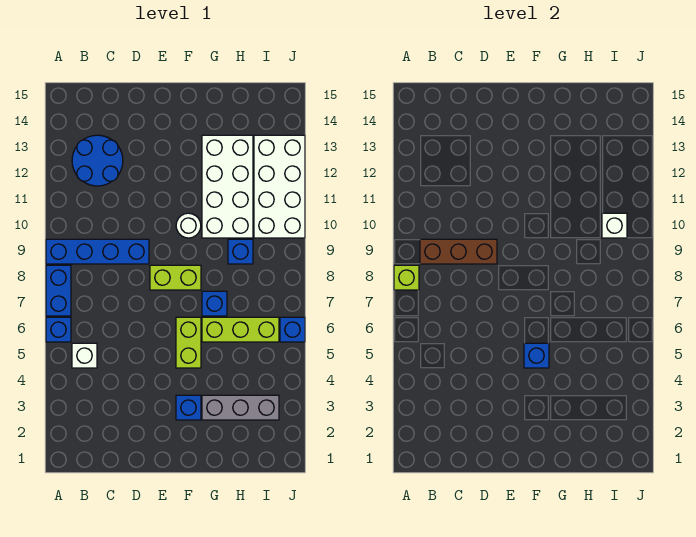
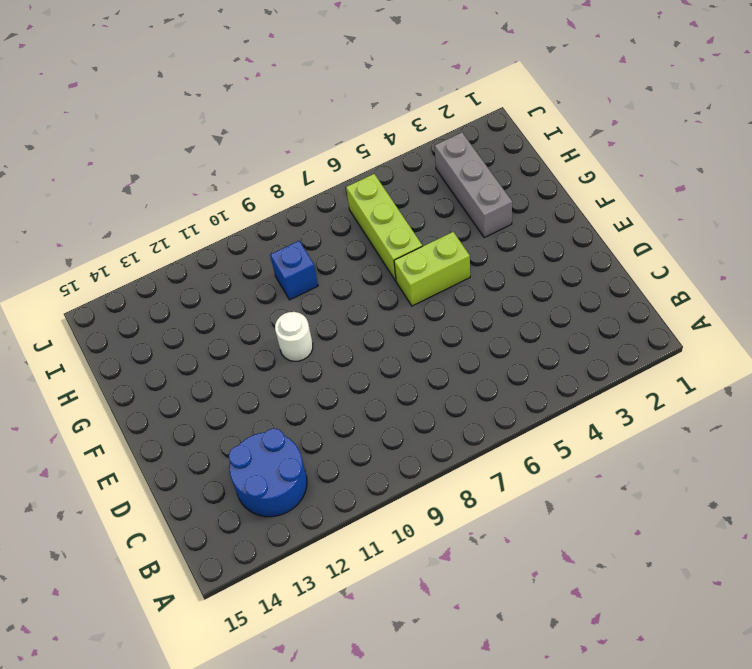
none -> blue 1x1 brick [46,317,71,342]
none -> blue 1x2 brick [46,265,71,316]
none -> blue 1x4 brick [46,239,149,264]

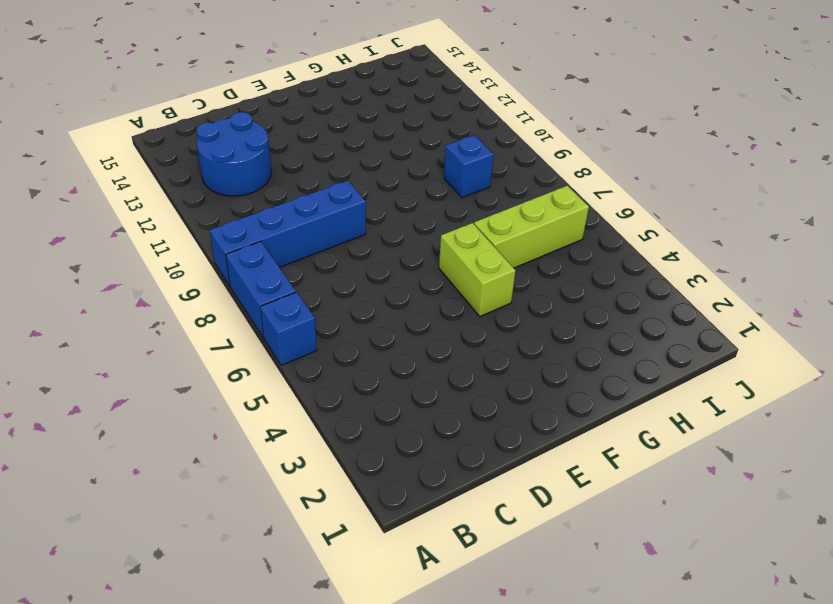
none -> white 1x1 brick [72,343,97,368]
none -> lime 1x2 brick [150,265,201,290]
none -> blue 1x1 brick [176,395,201,420]

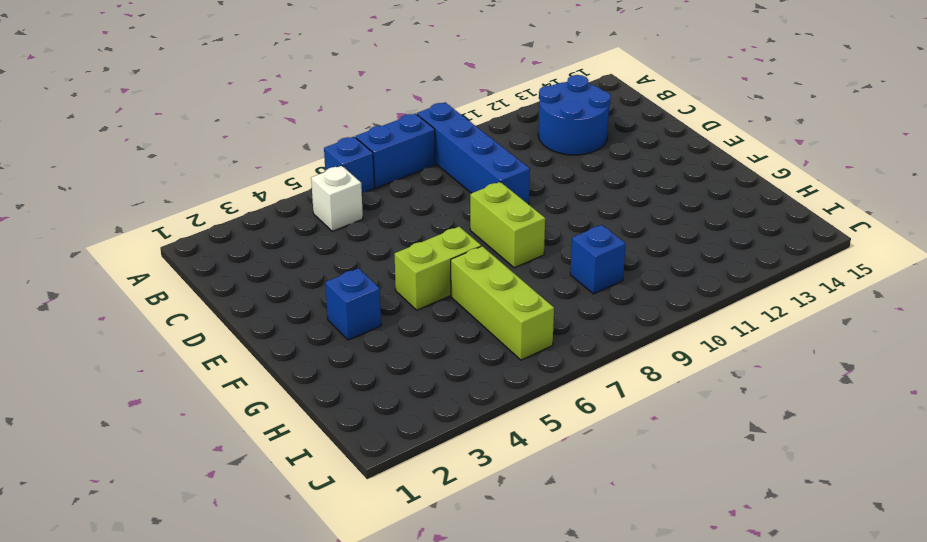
none -> white 1x1 round brick [176,213,201,238]
none -> grey 1x3 brick [202,395,279,420]
none -> blue 1x1 brick [202,291,227,316]

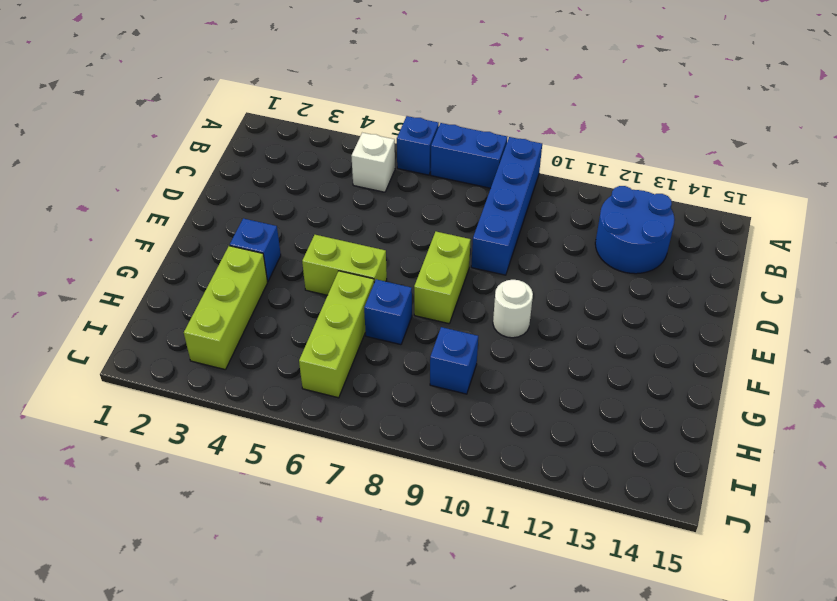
lime 1x3 brick [184,246,268,370] -> grey 1x3 brick [202,395,279,420]
none -> white 2x4 brick [202,135,253,238]
none -> white 2x4 brick [254,135,305,238]
none -> blue 1x1 brick [280,317,305,342]

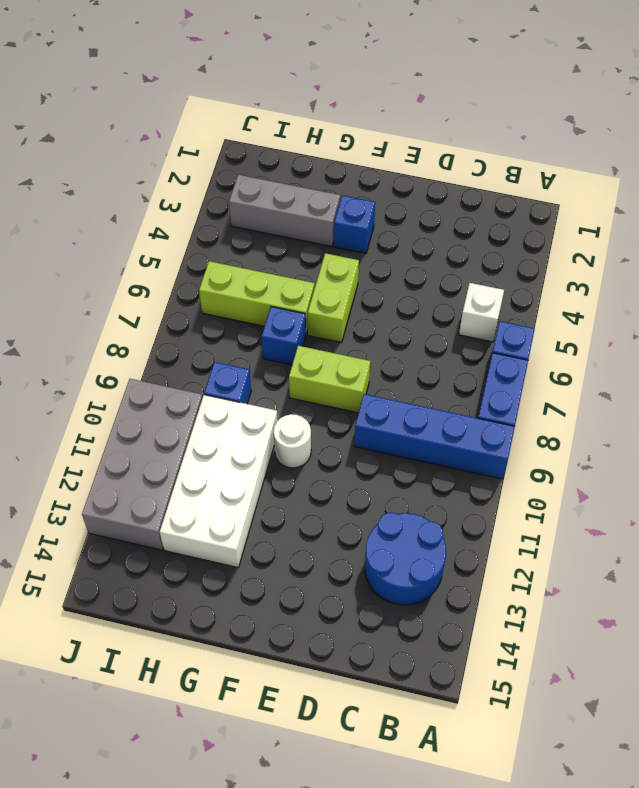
grey 2x4 brick [82,379,202,550] -> white 2x4 brick [254,135,305,238]
none -> blue 1x1 brick [280,317,305,342]
none -> lime 1x1 brick [394,265,419,290]
none -> brown 1x3 brick [420,239,497,264]

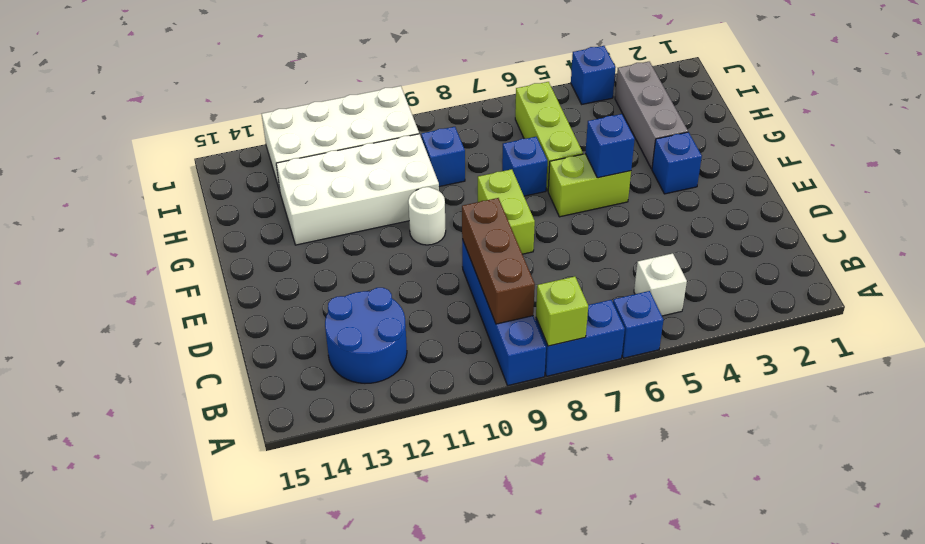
blue 1x1 brick [571,46,616,104] -> blue 1x1 brick moved to [280,317,305,342]
none -> white 1x1 brick [602,213,627,238]

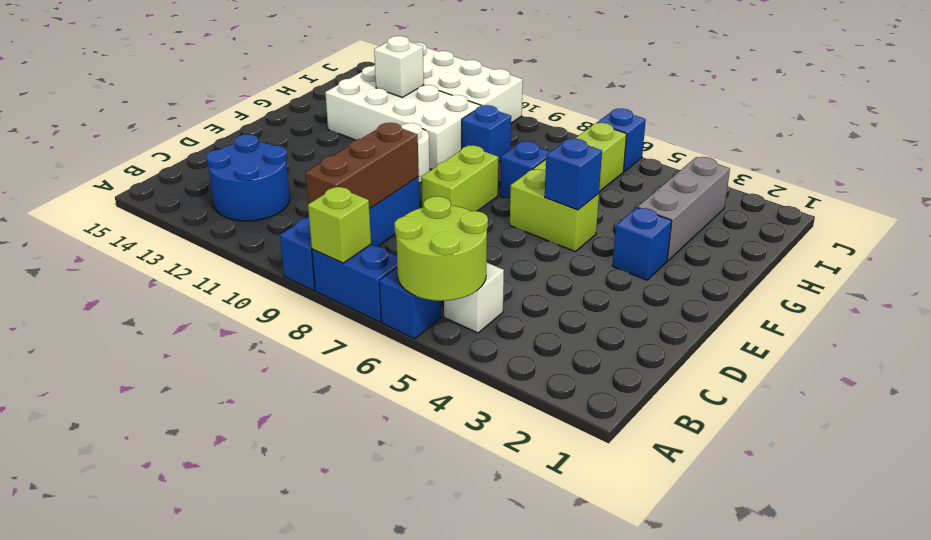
lime 2x2 round brick [395,196,488,301] -> none
white 1x1 brick [374,36,424,97] -> white 1x1 brick moved to [602,213,627,238]

